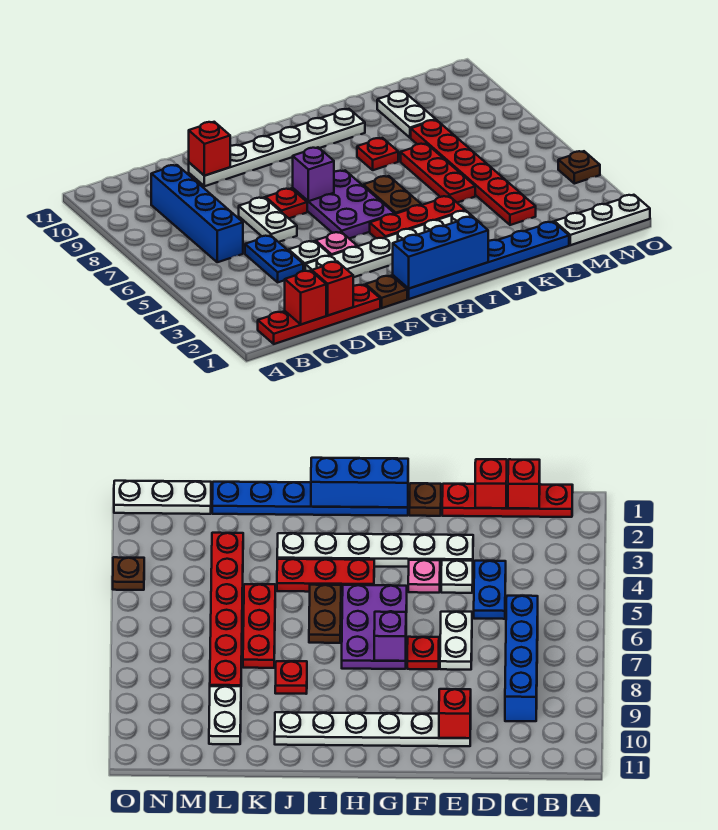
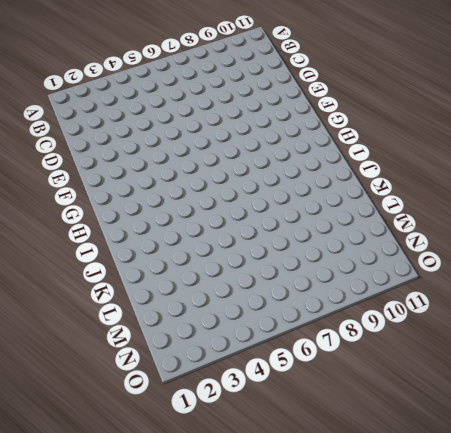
none -> red 1x4 plate [258,285,380,344]
none -> blue 1x4 brick [151,165,243,262]
none -> blue 1x2 plate [245,235,303,282]

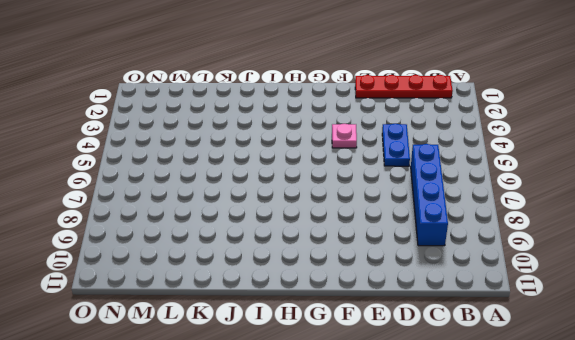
none -> white 1x6 plate [305,211,481,277]
none -> white 1x1 plate [289,241,330,271]
none -> white 1x2 plate [239,197,297,242]

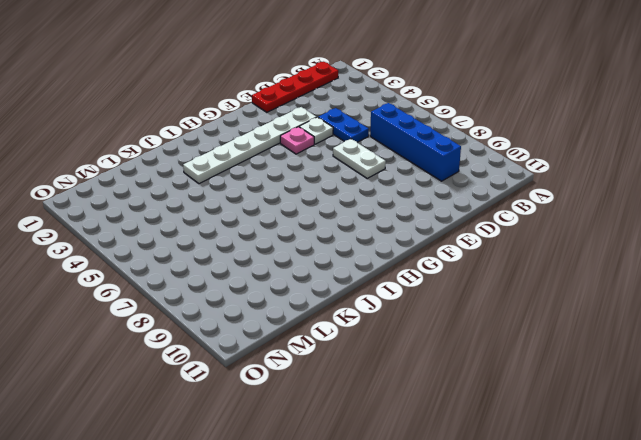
none -> white 1x6 plate [189,109,365,186]
none -> brown 1x1 plate [366,276,407,308]
none -> red 1x1 plate [266,188,307,218]

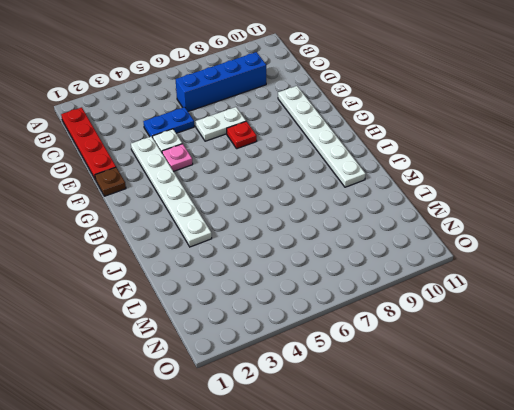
none -> blue 1x6 plate [393,222,569,299]
none -> purple 2x3 plate [293,170,395,239]
none -> red 1x3 plate [370,196,465,238]

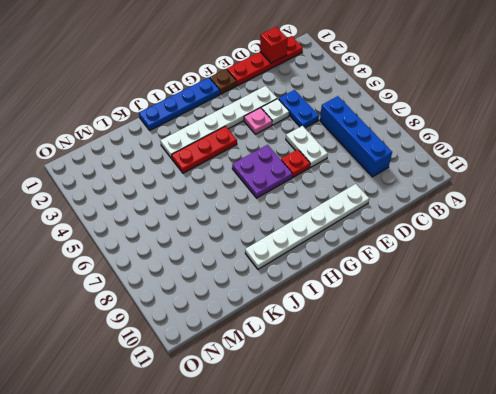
blue 1x4 plate [139,78,220,130] -> blue 1x6 plate [393,222,569,299]
purple 2x2 plate [232,145,292,198] -> purple 2x3 plate [293,170,395,239]
none -> brown 1x2 plate [363,176,421,214]
none -> red 1x1 plate [357,138,398,170]
none -> red 1x3 plate [401,144,475,203]

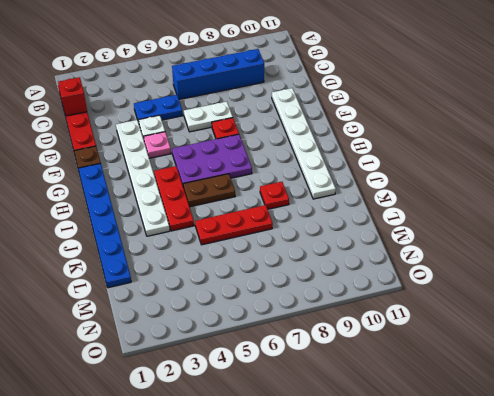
none -> red 1x6 plate [411,120,536,225]
none -> white 1x2 plate [377,91,436,138]
none -> white 1x3 plate [555,195,650,245]

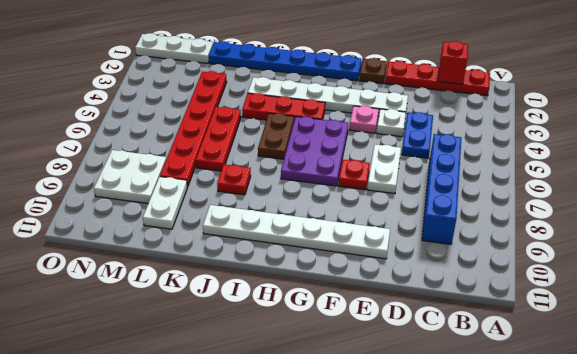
white 2x2 plate [94,150,166,203] -> none
none -> brown 1x1 plate [558,151,600,184]
none -> red 1x1 brick [312,262,353,315]
none -> red 1x1 brick [189,122,230,176]

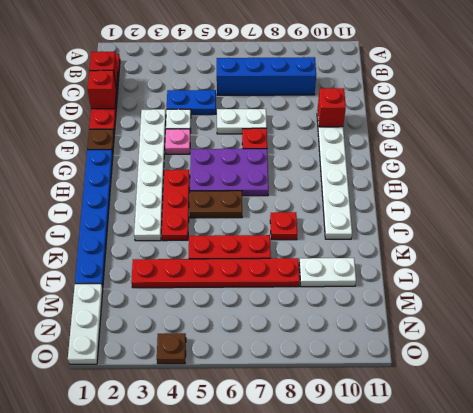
none -> blue 1x3 brick [393,217,488,289]
none -> purple 1x1 brick [293,147,334,201]

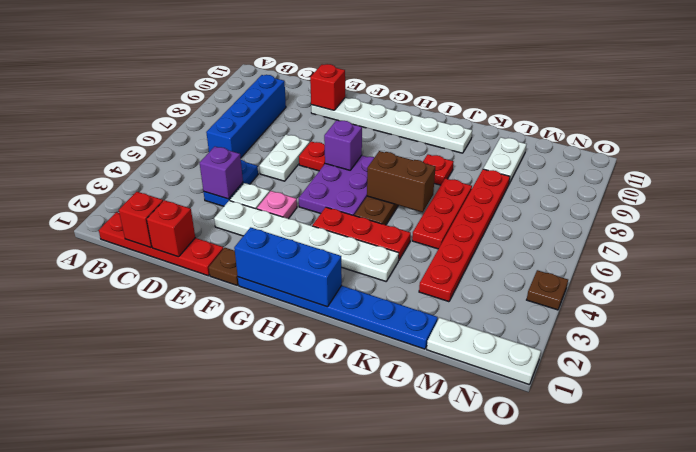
purple 1x1 brick [200,147,243,199] -> none
brown 1x2 brick [367,151,435,212] -> none

